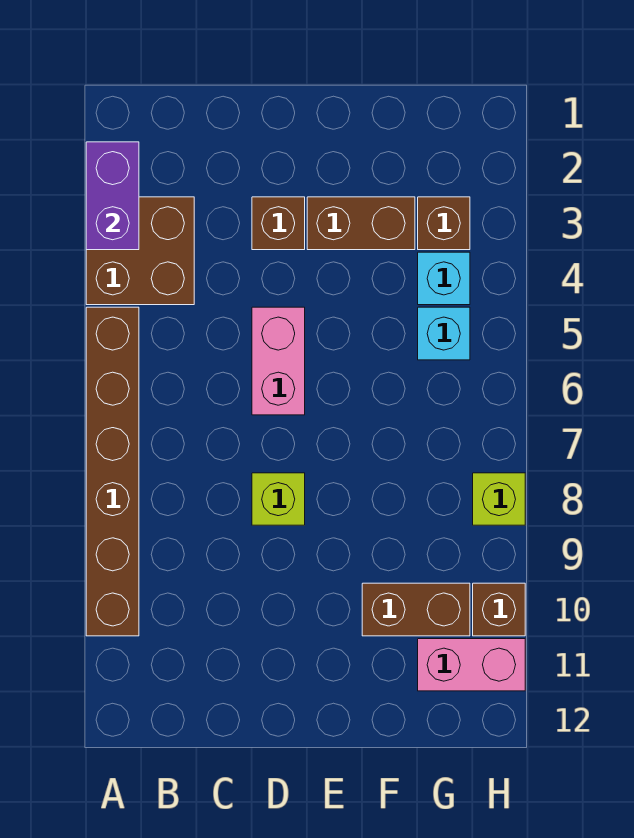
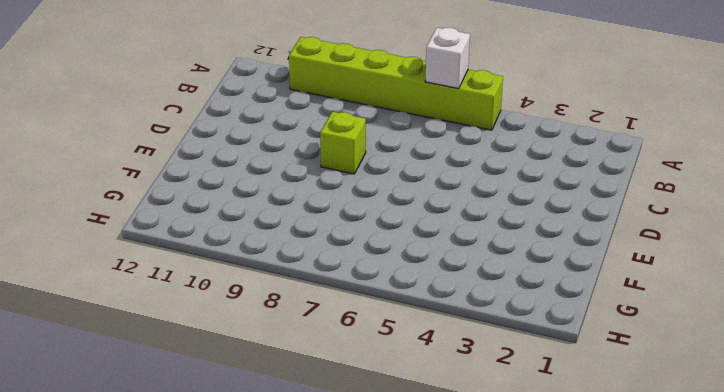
lime 1x6 brick [289,37,503,130] -> brown 1x6 brick [86,307,139,636]
white 1x1 brick [425,28,470,89] -> none
none -> brown 2x2 brick [86,197,194,305]
none -> brown 1x1 brick [252,197,305,250]
none -> pink 1x2 brick [252,307,305,415]

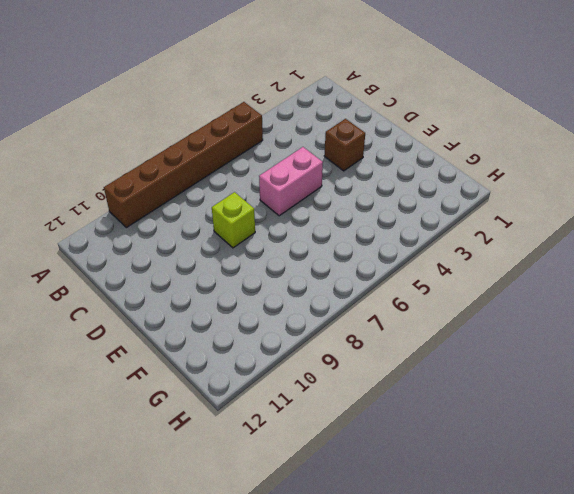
none -> brown 2x2 brick [86,197,194,305]
none -> brown 1x2 brick [307,197,415,250]
none -> brown 1x2 brick [362,583,470,636]

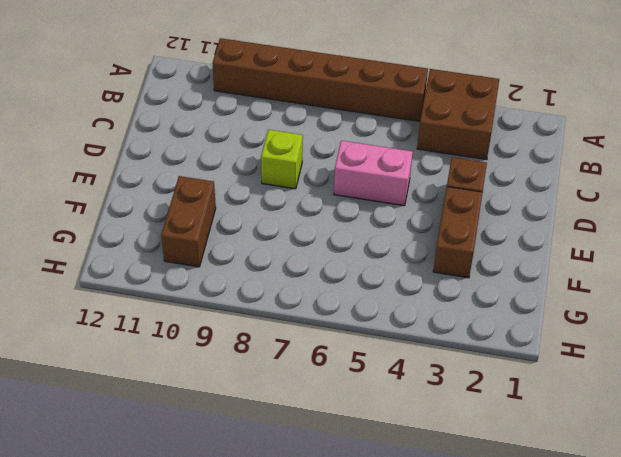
none -> brown 1x1 brick [418,197,470,250]
none -> cyan 1x1 brick [418,252,470,305]
none -> cyan 1x1 brick [418,307,470,360]

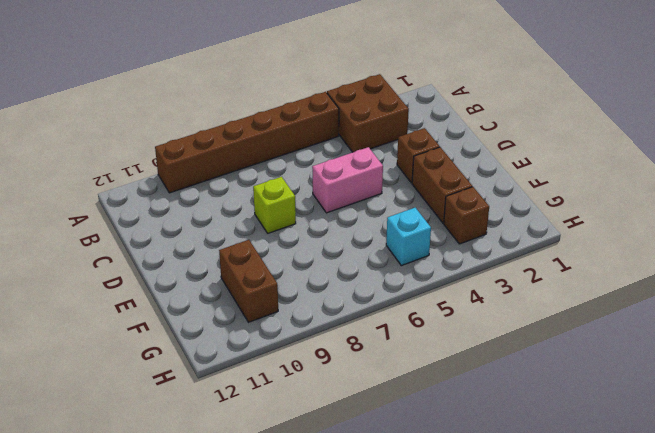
none -> cyan 1x1 brick [418,252,470,305]
none -> pink 1x2 brick [418,639,525,691]
none -> lime 1x1 brick [473,473,525,525]

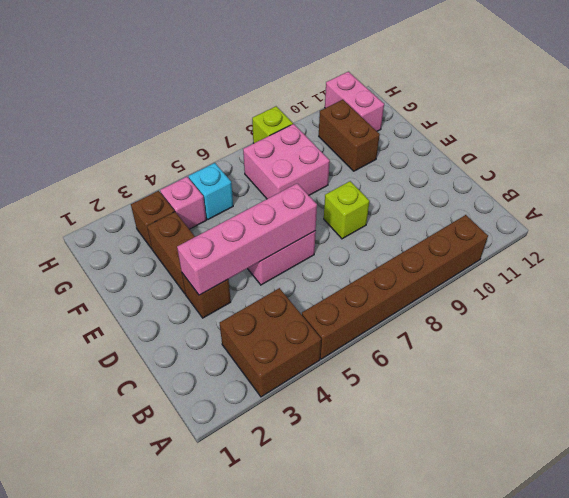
pink 1x4 brick [177,183,317,295] -> none
pink 2x2 brick [243,124,330,199] -> none
pink 1x1 brick [160,177,206,229] -> cyan 1x1 brick [418,252,470,305]
none -> brown 1x1 brick [473,583,525,636]
none -> purple 1x2 brick [86,142,139,250]

